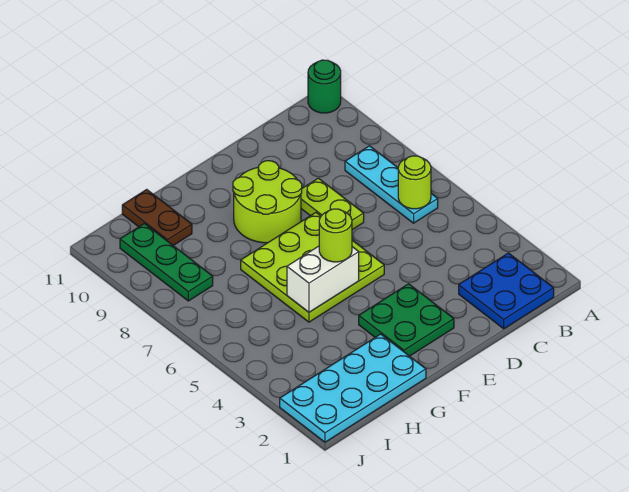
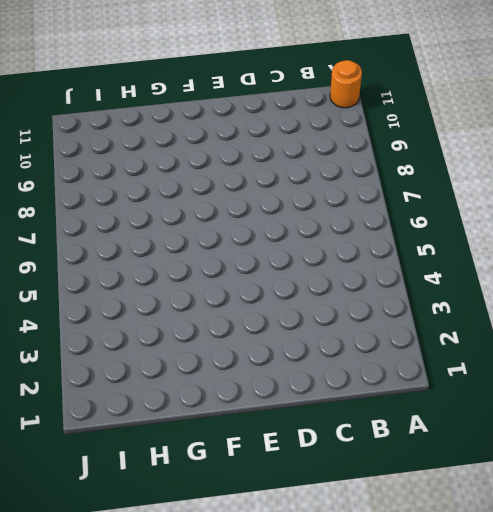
orange 1x1 round brick [330,60,362,108] -> green 1x1 round brick [308,60,341,113]
none -> blue 2x2 plate [459,253,554,329]
none -> cyan 1x3 plate [345,146,438,223]
none -> lime 1x2 plate [301,178,364,230]

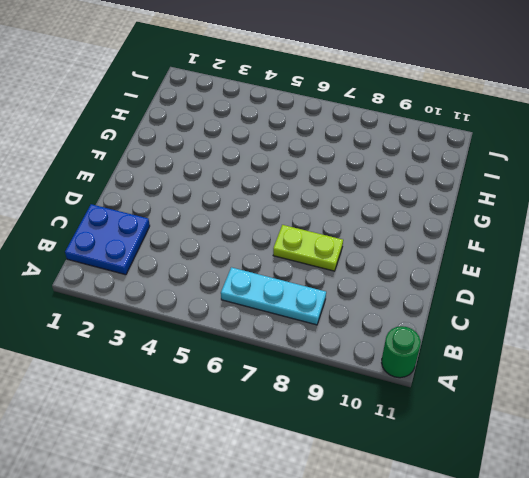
none -> green 2x2 plate [359,284,454,356]
none -> lime 3x3 plate [241,213,384,322]
none -> lime 2x2 round brick [233,161,302,243]

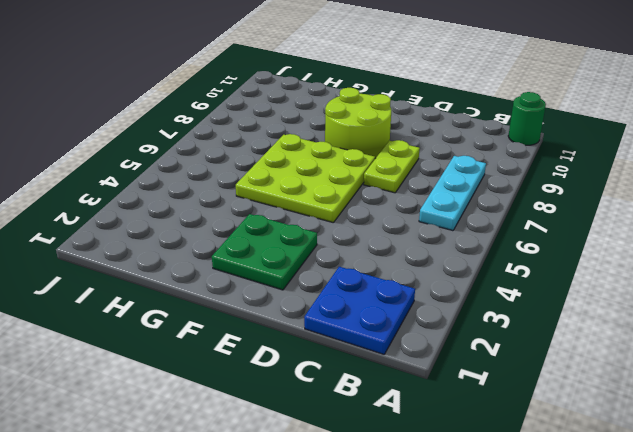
none -> cyan 2x4 plate [280,334,426,442]
none -> brown 1x2 plate [122,190,192,246]
none -> green 1x3 plate [120,224,213,301]

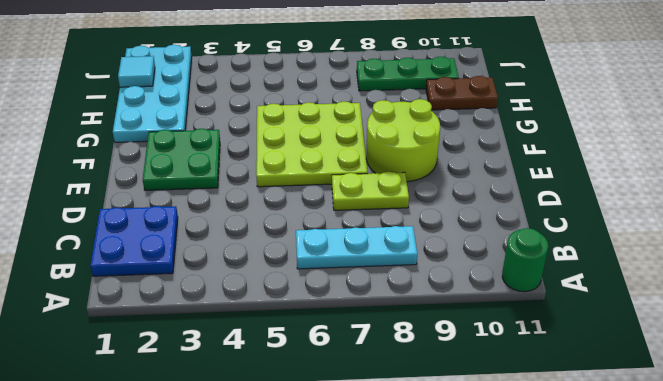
cyan 1x1 tile [118,56,155,87] -> none
none -> lime 1x1 round brick [398,156,431,209]
none -> white 1x2 brick [287,246,359,312]
none -> lime 1x1 round brick [319,209,352,262]

